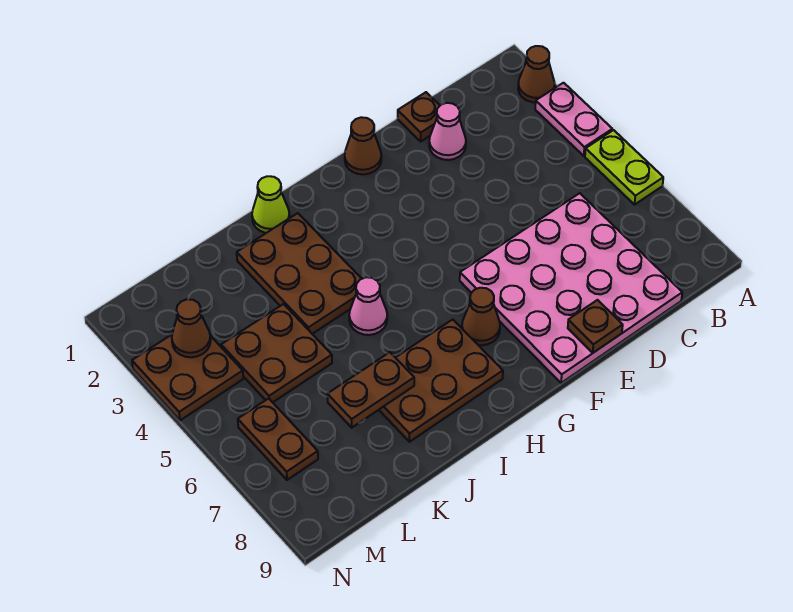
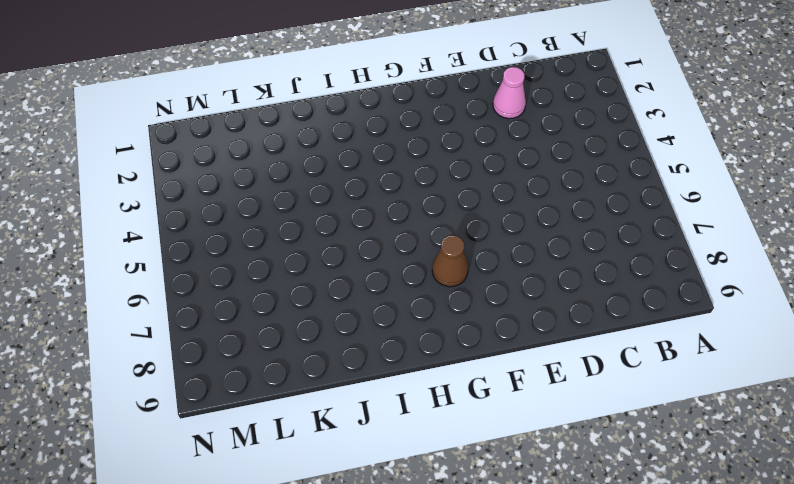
none -> brown 1x1 cone [518,46,555,102]
none -> pink 1x2 plate [535,83,612,156]
none -> lime 1x2 plate [585,130,663,205]

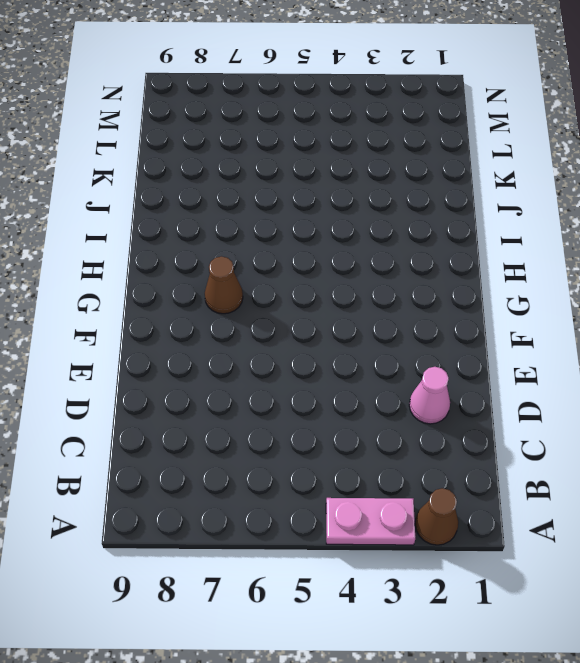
none -> lime 1x2 plate [585,130,663,205]
none -> pink 4x4 plate [460,193,682,383]
none -> brown 1x1 plate [398,92,440,141]

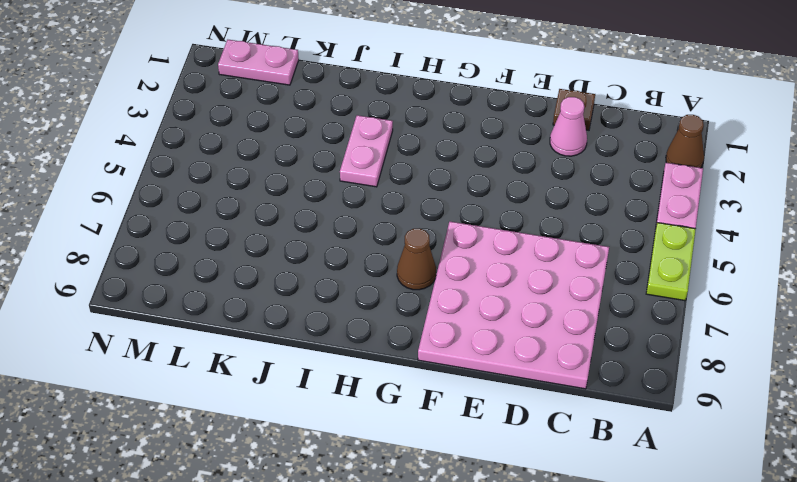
pink 1x2 plate [340,115,393,187] -> brown 2x3 plate [237,213,362,334]
pink 1x2 plate [218,40,299,85] -> none
none -> brown 1x1 cone [345,117,381,174]
none -> brown 2x3 plate [379,320,503,442]
none -> lime 1x1 cone [252,176,290,233]

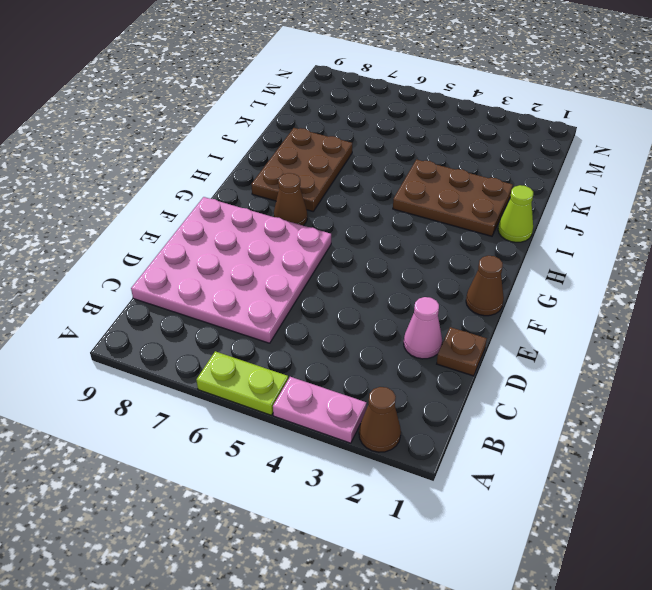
none -> pink 1x1 cone [349,277,387,335]
none -> brown 2x2 plate [221,304,332,402]
none -> brown 2x2 plate [132,335,243,420]

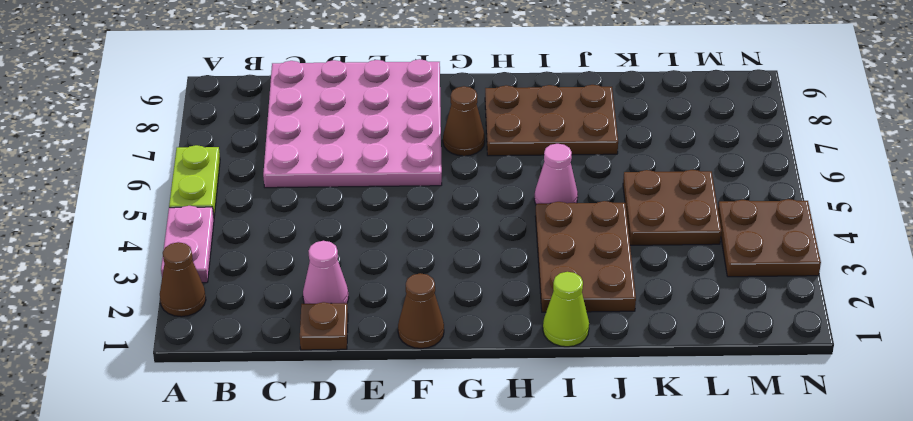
none -> brown 1x2 plate [238,398,318,480]
none -> brown 1x1 plate [568,300,623,353]
none -> brown 1x2 plate [327,352,414,428]

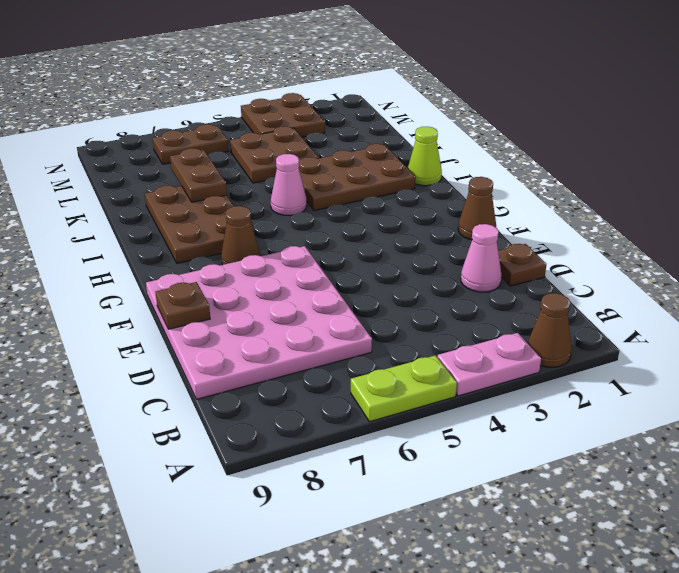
none -> brown 1x1 cone [172,299,211,357]

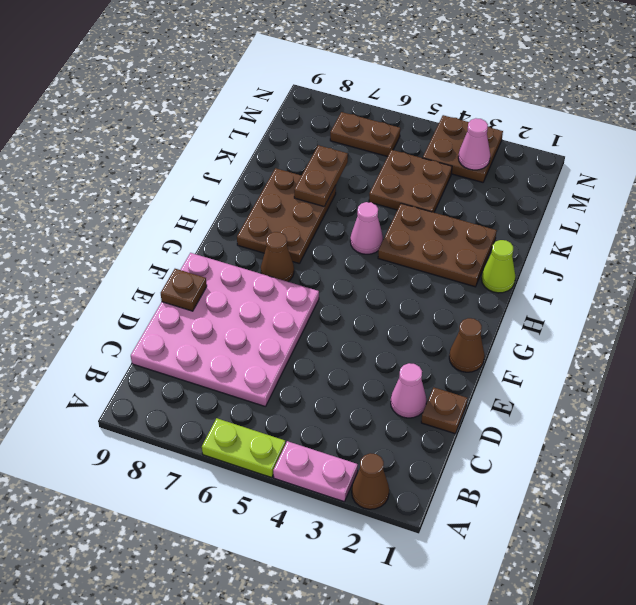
pink 1x1 cone [458,118,490,170] -> brown 1x1 cone [172,299,211,357]

